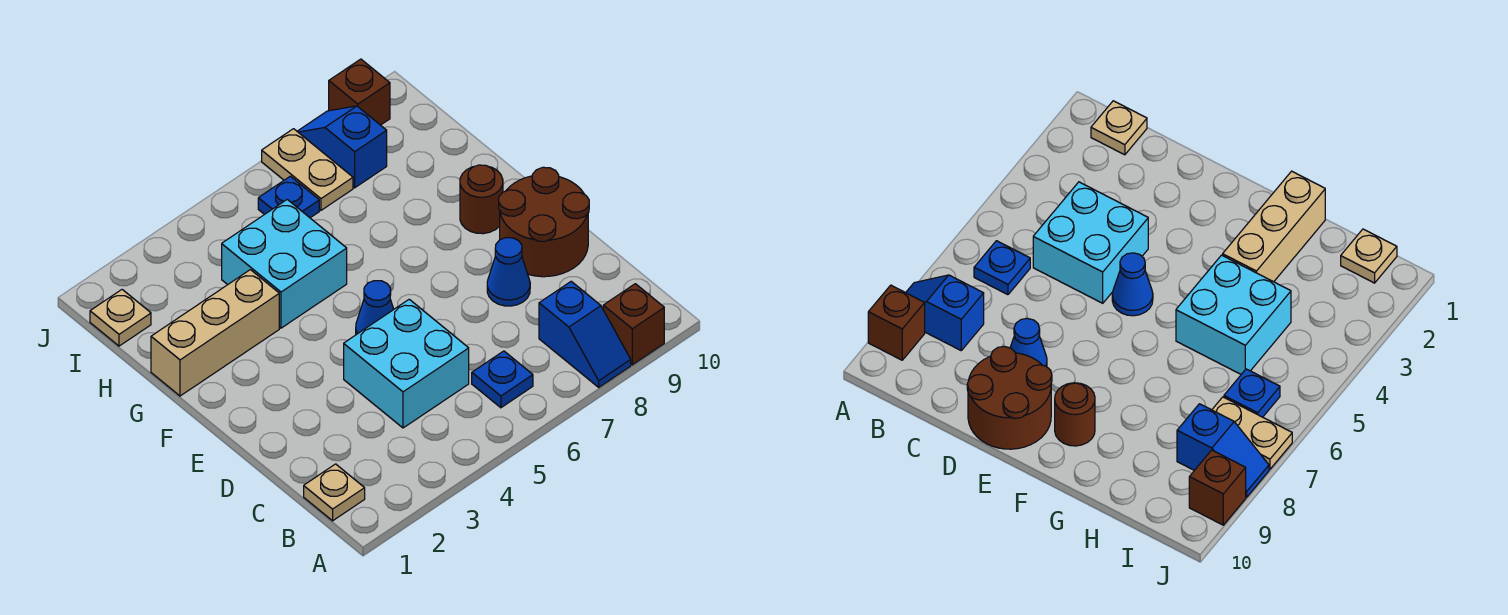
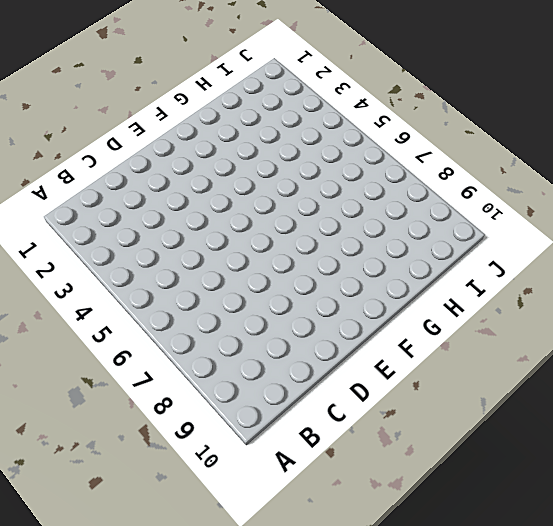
none -> blue 1x2 slope [539,281,631,387]
none -> brown 1x1 brick [603,284,664,365]
none -> tan 1x1 plate [304,464,365,521]

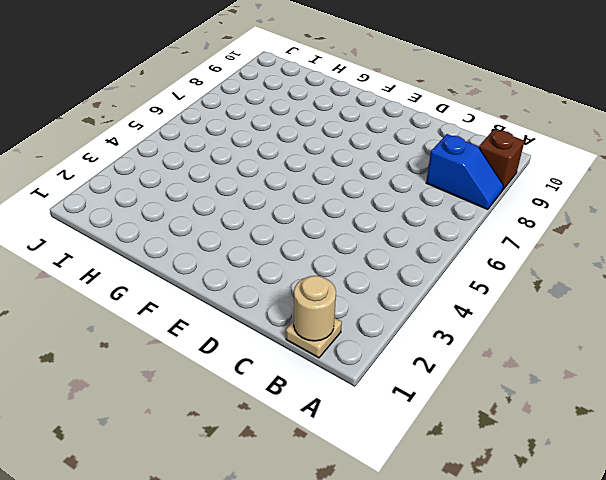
tan 1x1 round brick [294,276,336,341] -> none
none -> blue 1x1 plate [472,351,533,408]
none -> cyan 2x2 brick [344,299,469,428]
none -> blue 1x1 cone [487,238,530,306]

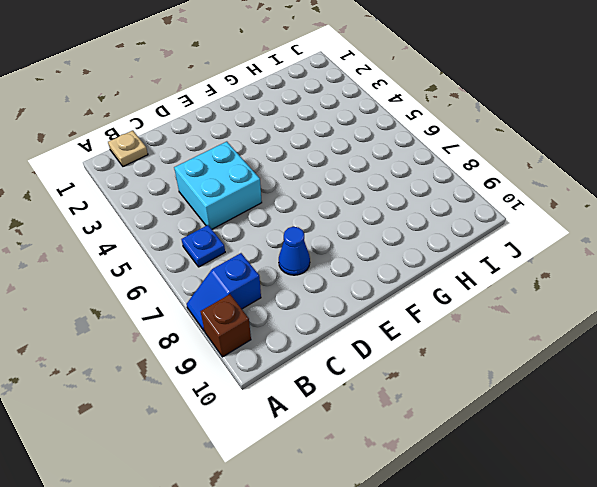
none -> brown 2x2 round brick [499,167,589,277]
none -> blue 1x1 cone [356,281,394,335]
none -> brown 1x1 round brick [460,165,503,234]

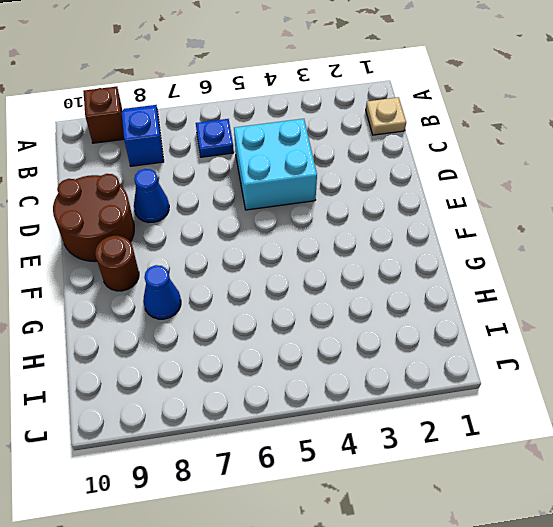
blue 1x1 cone [143,265,181,319] -> blue 1x1 cone moved to [356,281,394,335]
none -> tan 1x3 brick [151,270,279,396]
none -> cyan 2x2 brick [222,200,347,328]
none -> tan 1x1 plate [90,290,151,346]

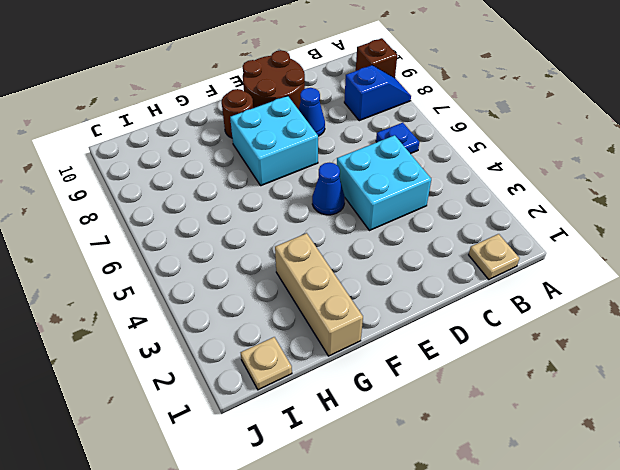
cyan 2x2 brick [230,96,318,186] -> cyan 2x2 brick moved to [222,200,347,328]
none -> blue 1x1 plate [258,176,319,218]
none -> tan 1x2 plate [262,129,353,210]
none -> blue 1x2 slope [297,106,387,188]

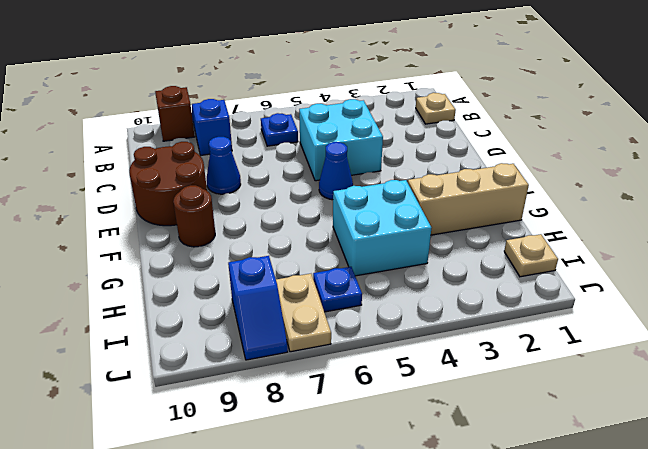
none -> brown 1x1 brick [329,59,390,125]

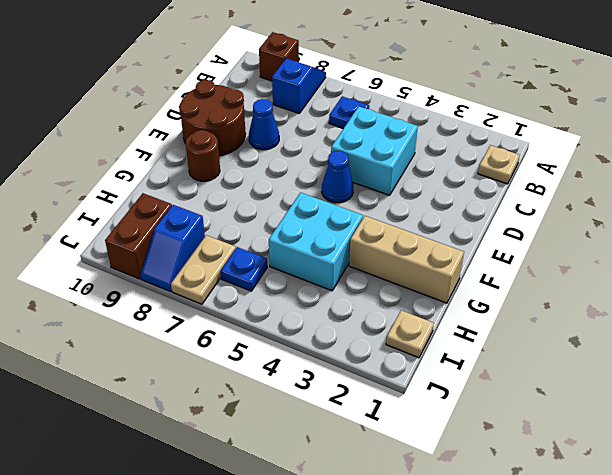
brown 1x2 brick [105,193,172,279] -> brown 1x1 brick [329,59,390,125]

